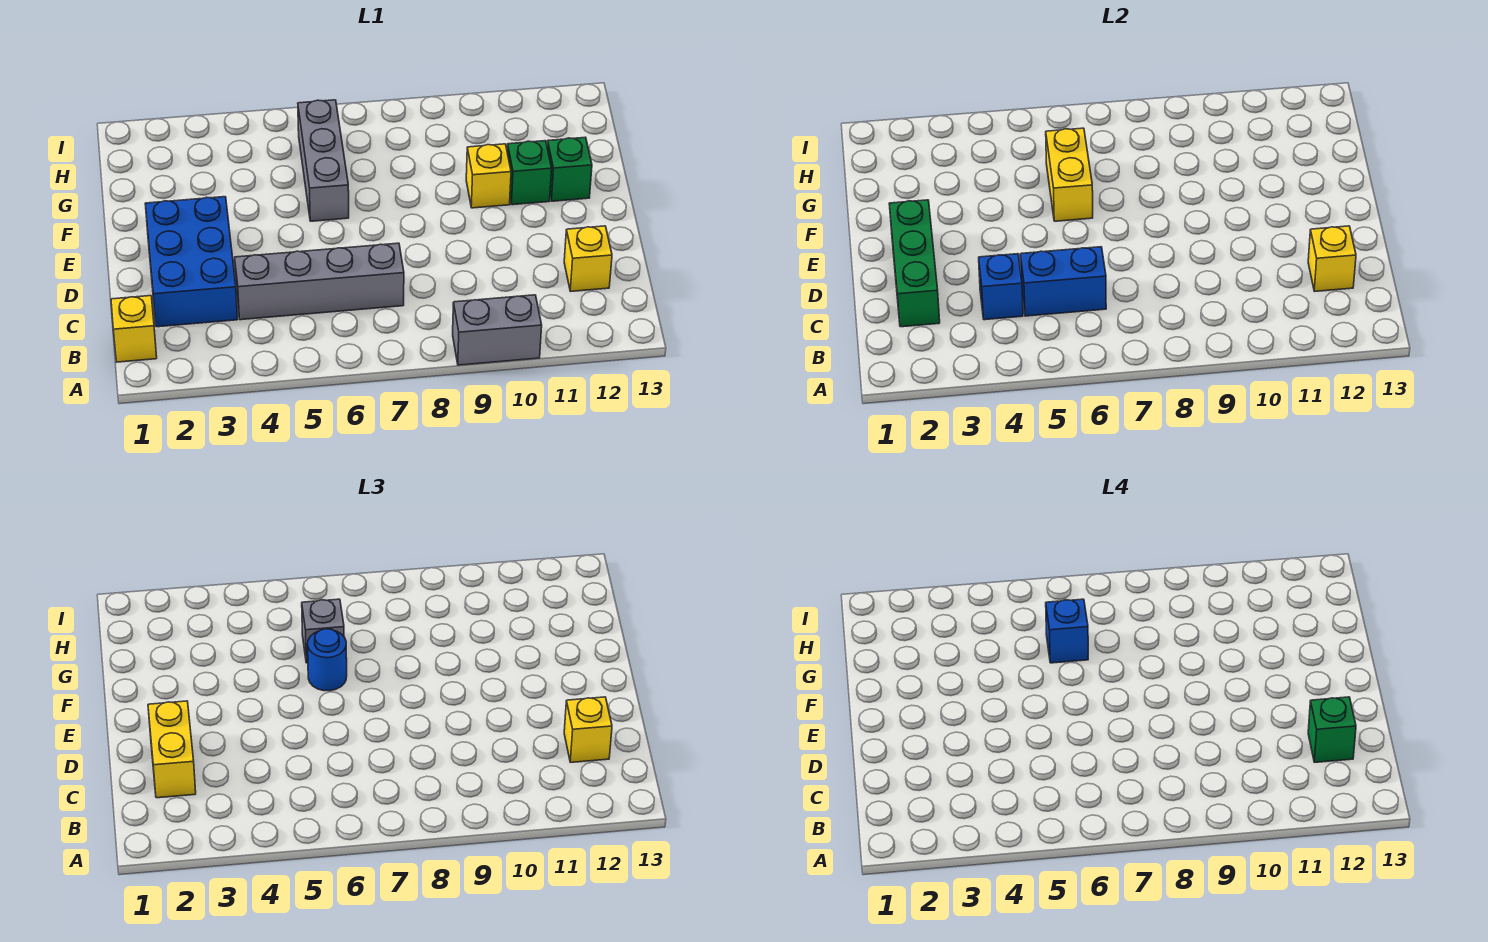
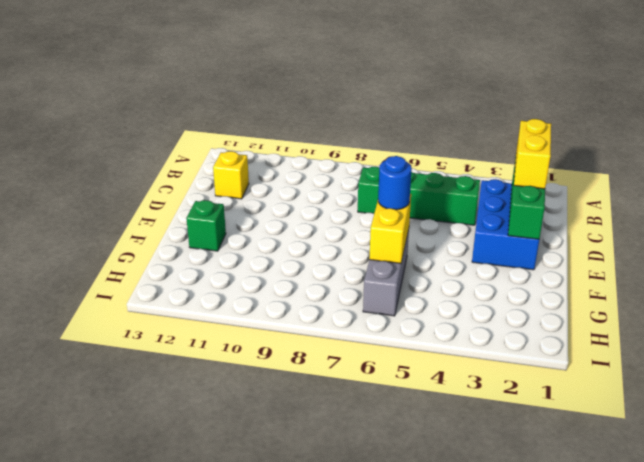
green 1x4 brick [358,167,480,225] -> grey 1x4 brick [235,243,404,320]
none -> grey 1x2 brick [453,295,542,365]
none -> yellow 1x1 brick [111,296,157,362]
none -> yellow 1x1 brick [466,144,511,208]

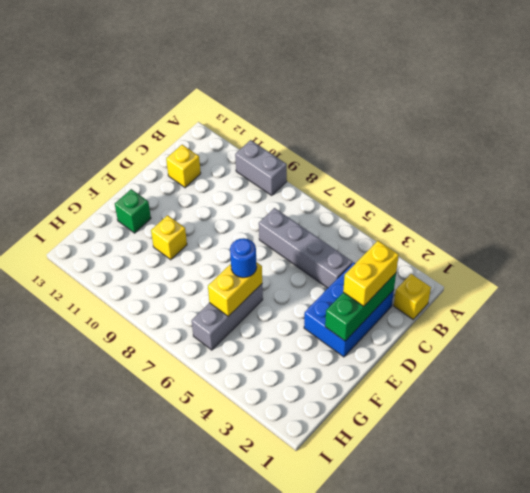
none -> green 1x1 brick [507,141,552,205]
none -> blue 1x1 brick [979,254,1023,320]
none -> blue 1x2 brick [1020,247,1106,316]

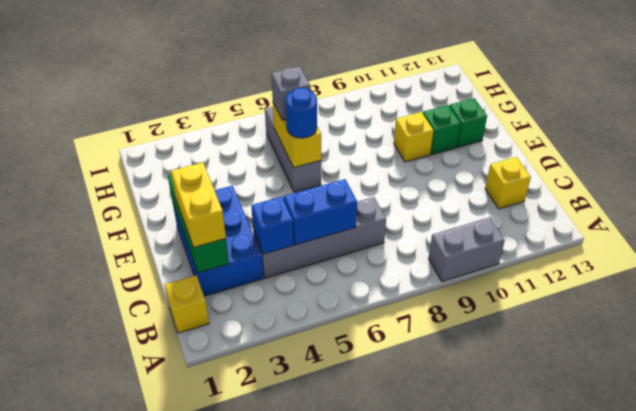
none -> yellow 1x1 brick [1308,226,1356,291]
none -> yellow 1x1 brick [564,697,612,762]
none -> green 1x1 brick [1308,697,1356,762]

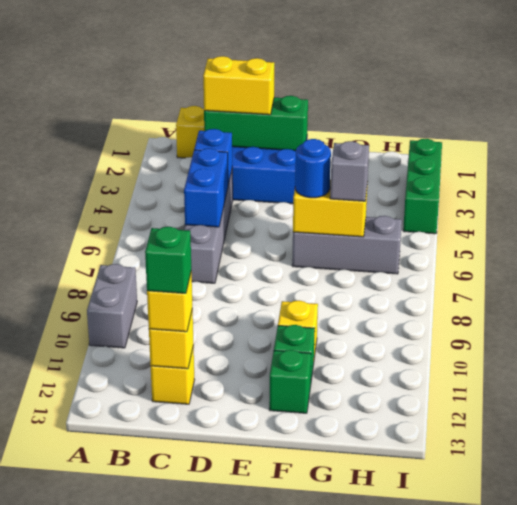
green 1x3 brick [403,139,442,234] -> none
none -> blue 1x1 brick [1046,599,1088,663]

